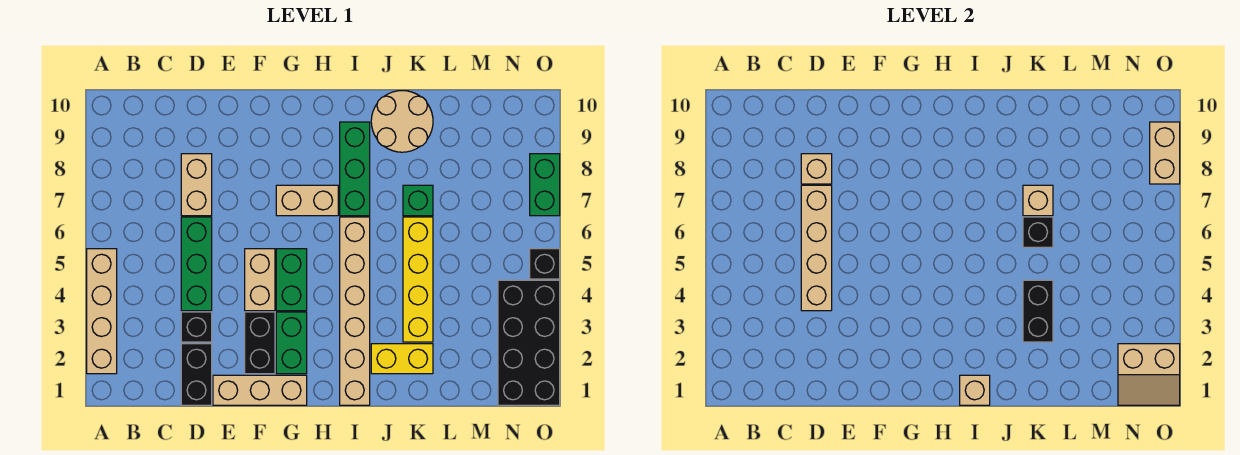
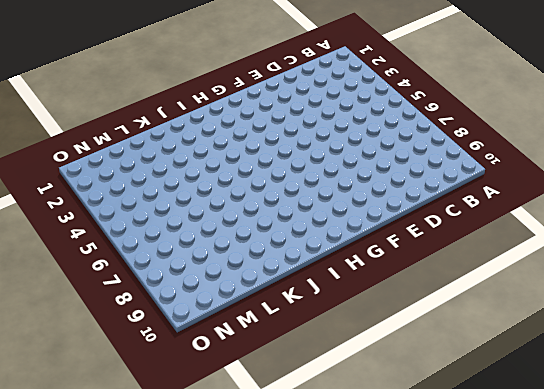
none -> tan 1x4 brick [87,249,117,374]
none -> black 1x2 brick [181,344,212,405]
none -> black 1x1 brick [181,312,212,342]

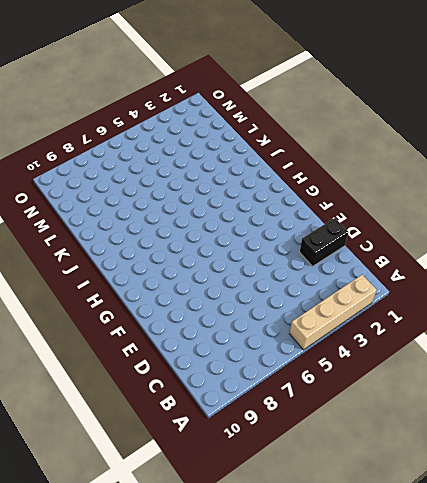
none -> black 1x1 brick [181,312,212,342]
none -> green 1x3 brick [181,217,212,311]
none -> tan 1x2 brick [181,154,212,216]

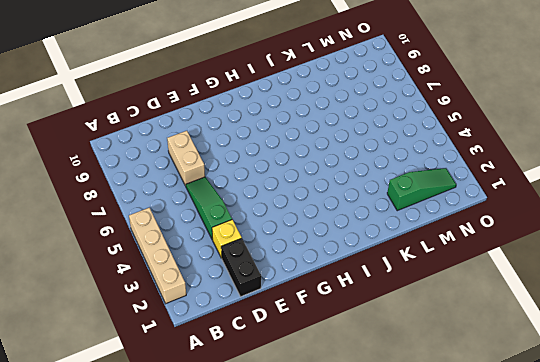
yellow 1x1 brick [212,219,242,258] -> black 1x1 brick [181,312,212,342]
green 1x3 slope [186,177,232,240] -> green 1x3 brick [181,217,212,311]
green 1x3 slope [387,168,456,211] -> black 2x4 brick [498,280,560,405]
none -> tan 1x3 brick [213,375,307,405]
none -> black 1x2 brick [245,312,275,374]
none -> tan 1x2 brick [245,249,275,311]

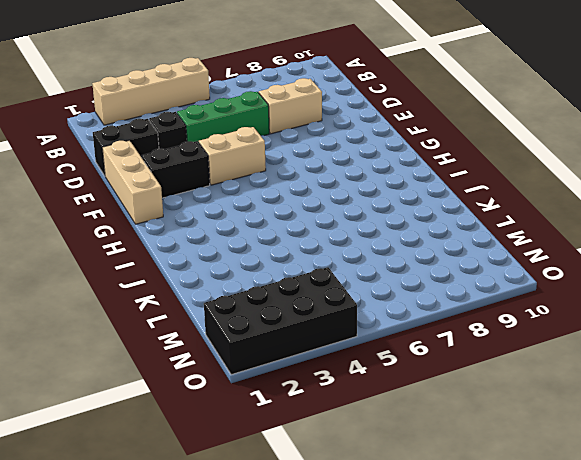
none -> green 1x2 brick [276,312,307,374]
none -> green 1x2 brick [276,249,307,311]
none -> tan 1x2 brick [276,185,338,216]

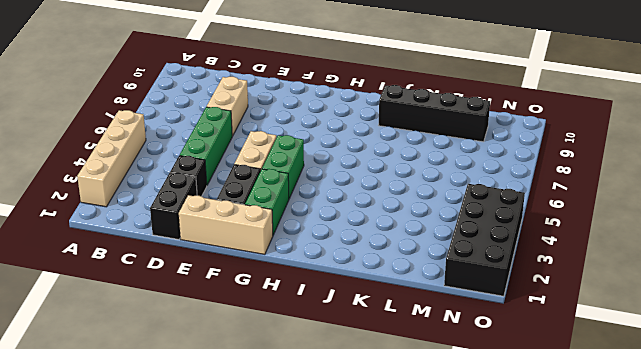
black 1x4 brick [379,85,490,142] -> tan 2x2 round brick [371,91,433,152]
none -> tan 1x2 brick [276,185,338,216]
none -> tan 1x6 brick [340,217,370,405]
none -> green 1x3 brick [340,122,370,216]

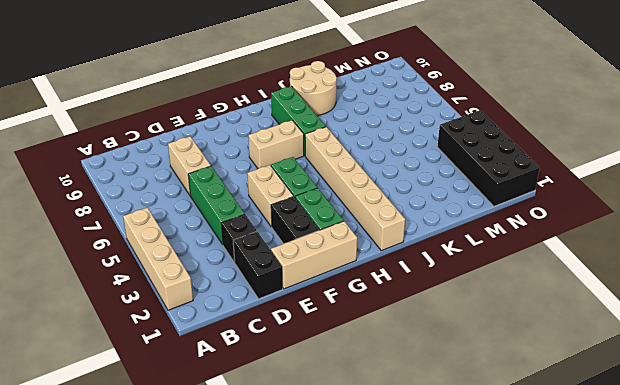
none -> yellow 1x2 brick [371,344,433,374]
none -> yellow 1x4 brick [403,217,433,342]
none -> green 1x1 brick [403,185,433,216]

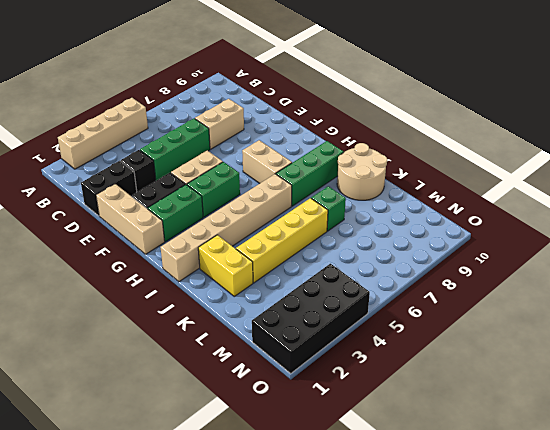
none -> black 1x1 brick [530,249,560,279]
none -> green 1x2 brick [530,154,560,216]
none -> tan 1x4 brick [801,185,832,311]

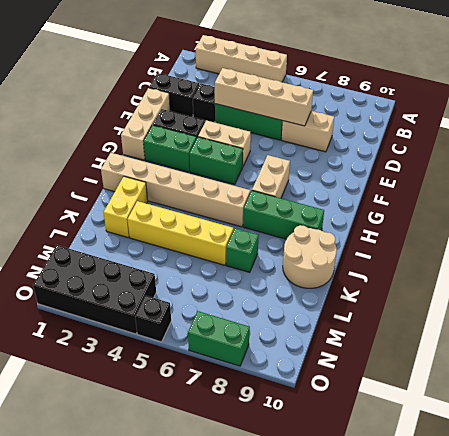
none -> tan 1x1 brick [801,154,832,184]
none -> tan 1x1 brick [960,375,990,405]
none -> black 1x2 brick [1023,280,1053,342]

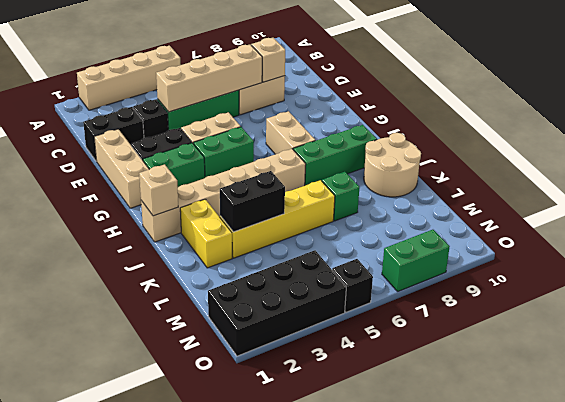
none -> black 1x1 brick [1023,217,1053,247]
none -> tan 1x1 brick [1023,185,1053,216]
none -> tan 2x2 slope [1118,344,1180,405]

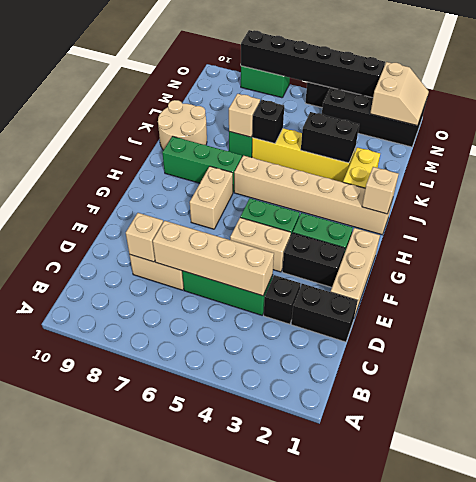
black 1x6 brick [241,30,385,98] -> tan 1x2 brick [1150,122,1180,184]
none -> tan 1x4 brick [87,249,117,374]

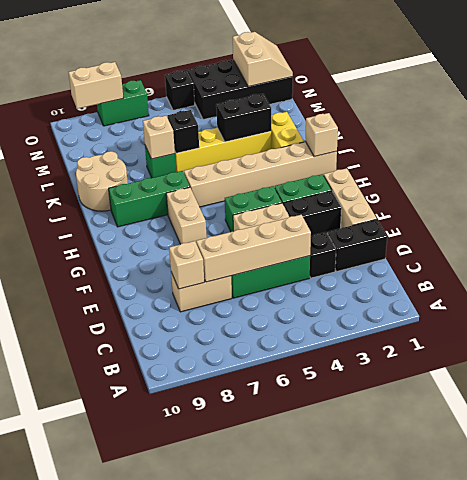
none -> tan 1x4 brick [87,249,117,374]

